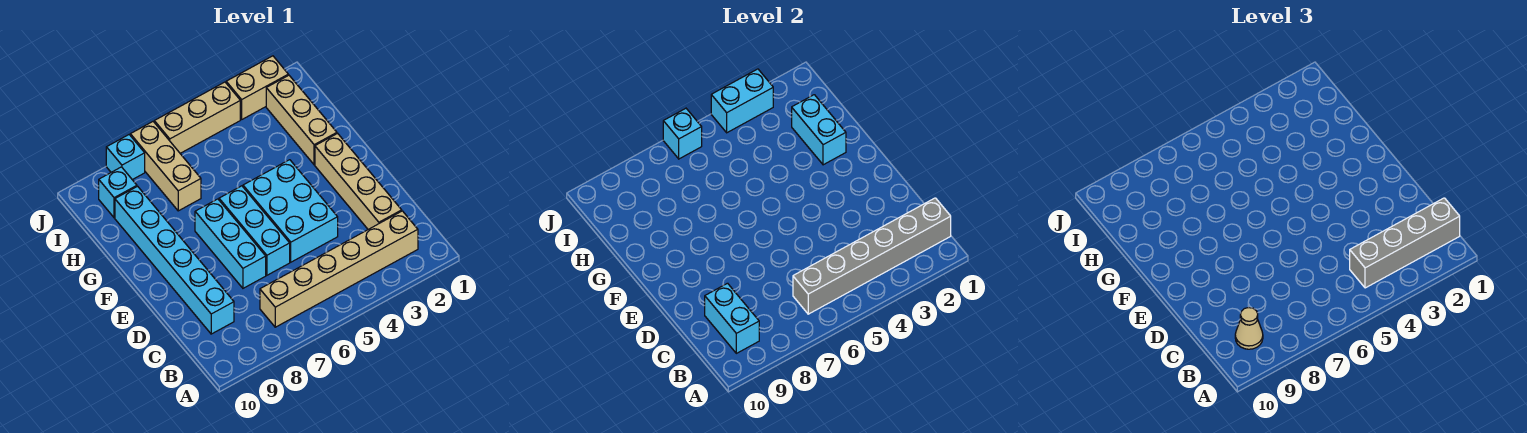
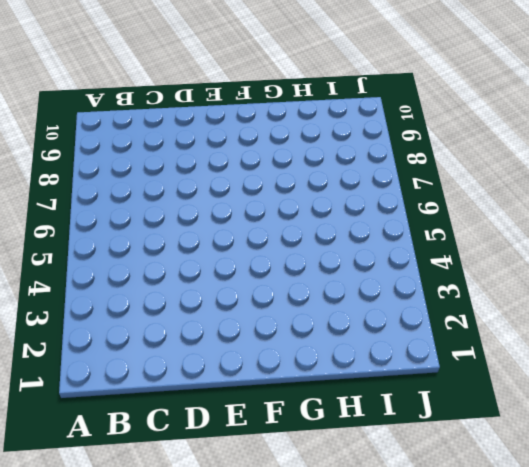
none -> tan 1x6 brick [260,211,418,327]
none -> tan 1x4 brick [315,133,402,229]
none -> cyan 1x6 brick [115,186,234,334]

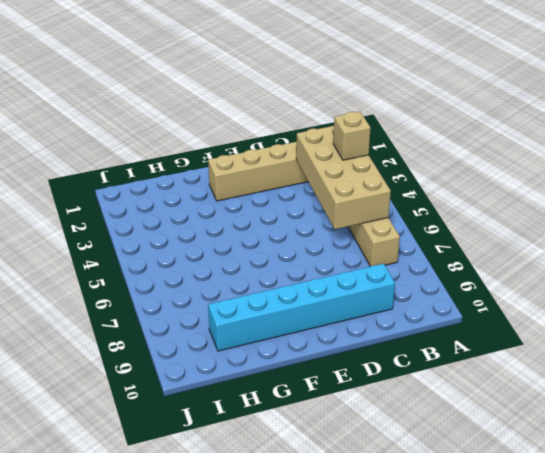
tan 2x4 brick [296,126,391,229] -> grey 1x6 brick [793,198,951,314]
tan 1x1 brick [333,112,371,160] -> grey 1x4 brick [1350,198,1460,288]
none -> cyan 2x3 brick [243,160,338,262]
none -> cyan 1x3 brick [219,186,290,275]
none -> cyan 1x3 brick [195,199,266,288]

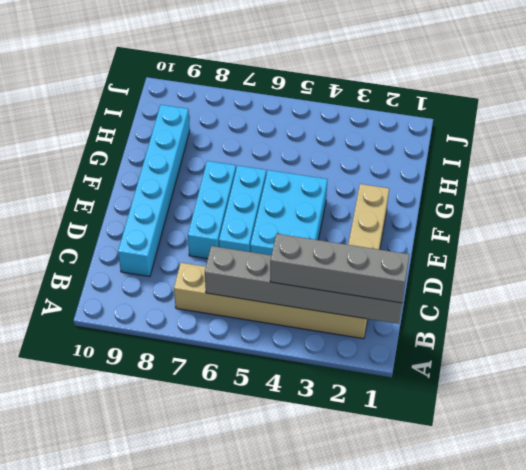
none -> tan 1x3 brick [266,75,337,165]
none -> tan 1x3 brick [130,122,201,211]
none -> cyan 1x1 brick [99,167,137,218]

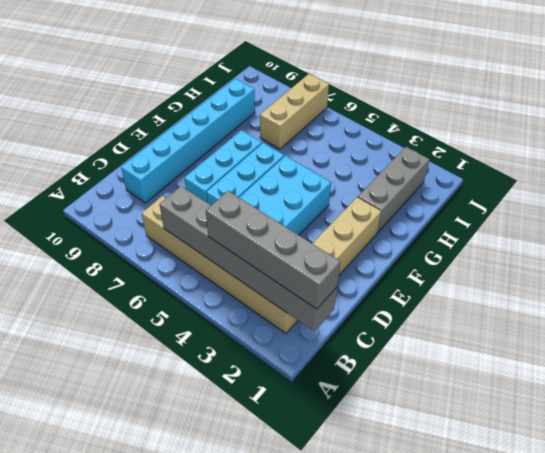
grey 1x3 brick [358,147,429,233] -> tan 1x3 brick [266,75,337,165]
none -> cyan 1x1 brick [99,167,137,218]
none -> tan 1x2 brick [226,56,288,119]
none -> tan 1x3 brick [154,82,240,153]

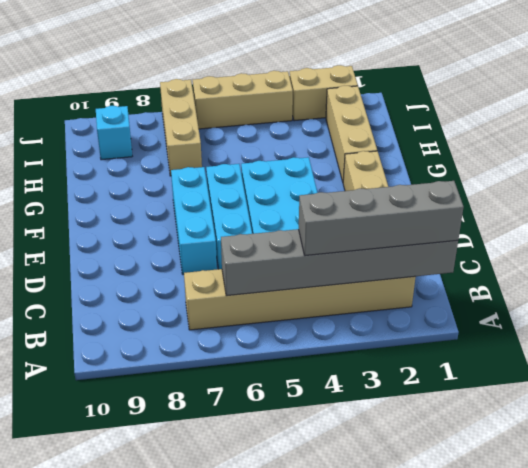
none -> cyan 1x6 brick [115,186,234,334]
none -> cyan 1x1 brick [106,135,145,180]
none -> cyan 1x2 brick [705,283,759,353]

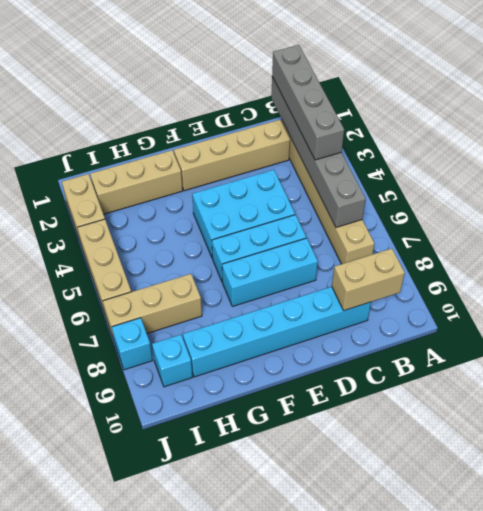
tan 1x2 brick [332,249,405,311] -> cyan 1x2 brick [705,283,759,353]
none -> cyan 1x2 brick [792,95,846,165]
none -> cyan 1x2 brick [711,69,773,133]
none -> cyan 1x1 brick [663,108,702,159]

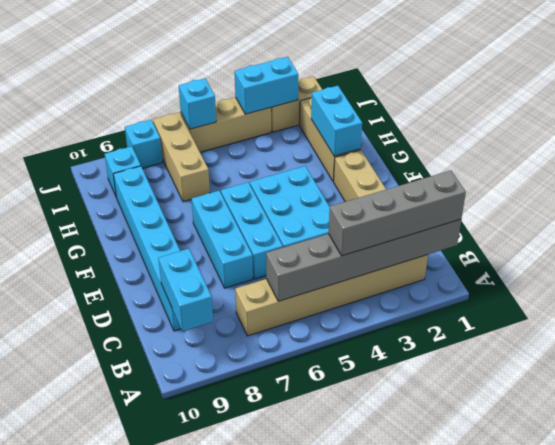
none -> tan 1x1 cone [1235,307,1263,349]

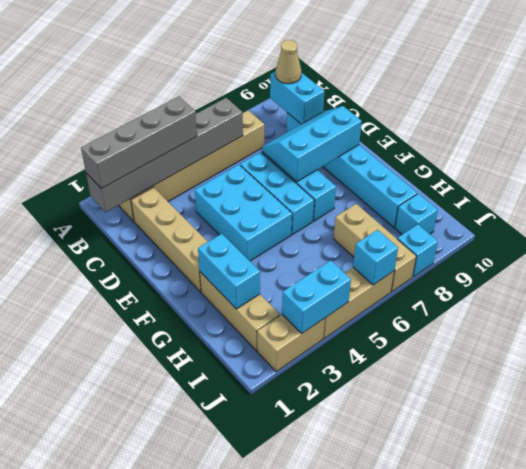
cyan 2x3 slope [262,106,362,182] -> none

